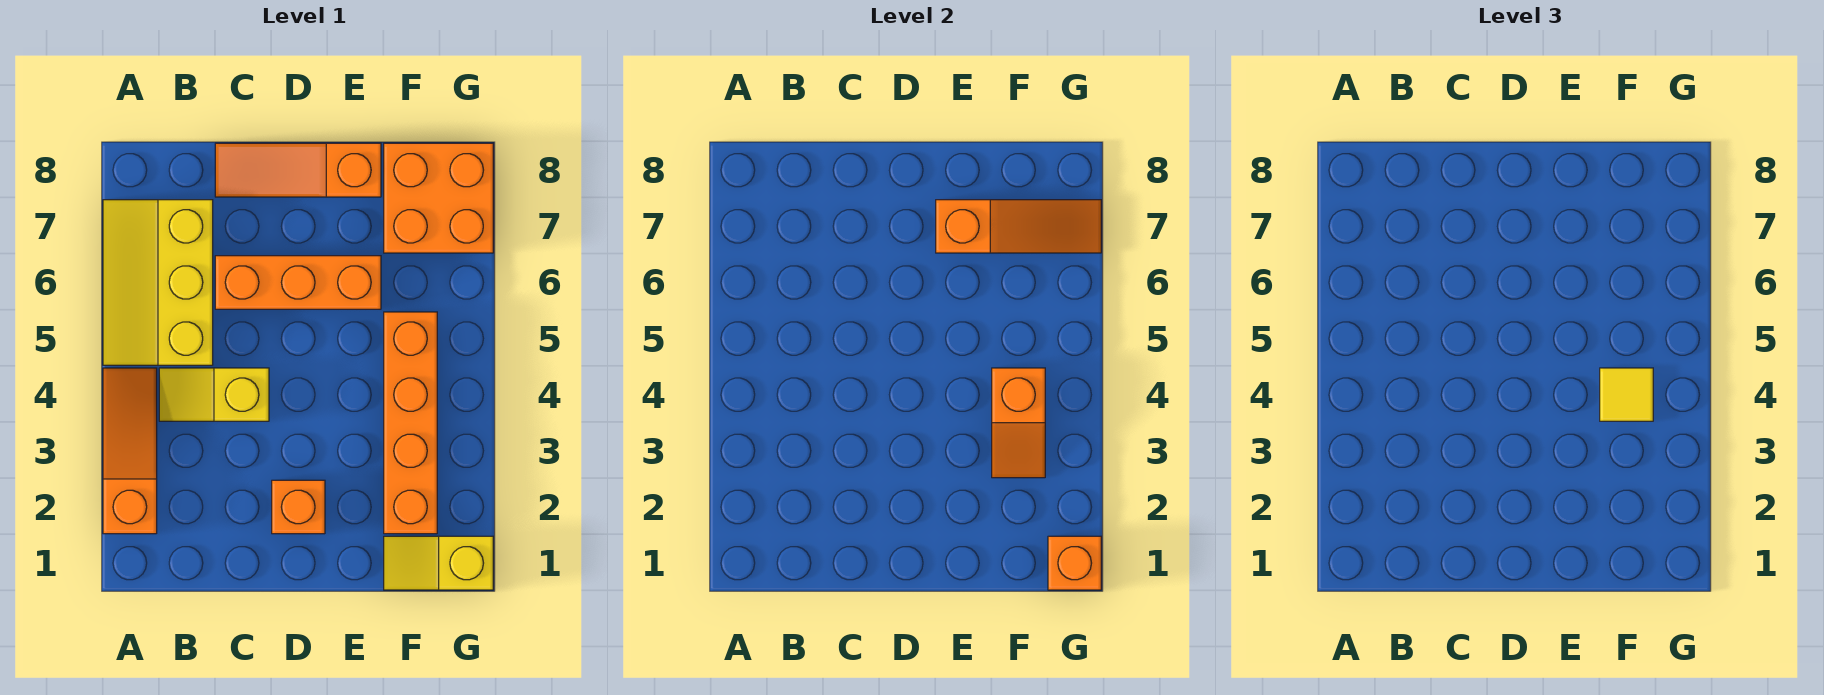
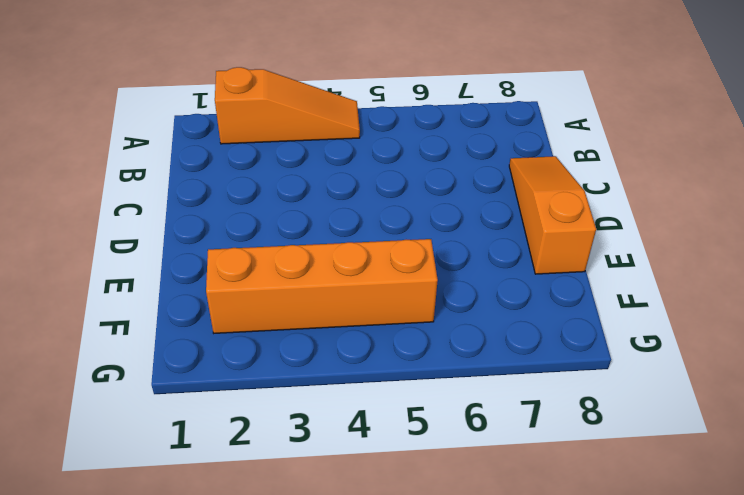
none -> yellow 2x3 slope [103,200,213,365]
none -> yellow 1x2 slope [159,368,269,421]
none -> orange 1x3 brick [215,256,381,309]

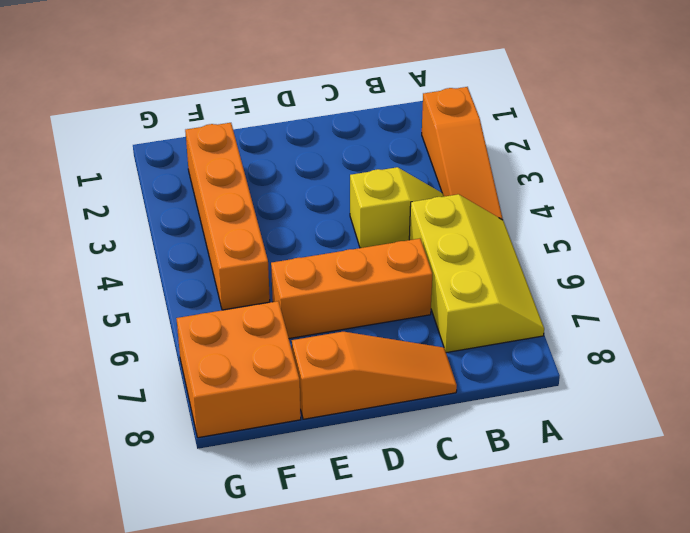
none -> orange 1x1 brick [272,480,325,534]
none -> yellow 1x2 slope [384,536,493,590]
none -> orange 1x3 slope [936,200,1101,253]

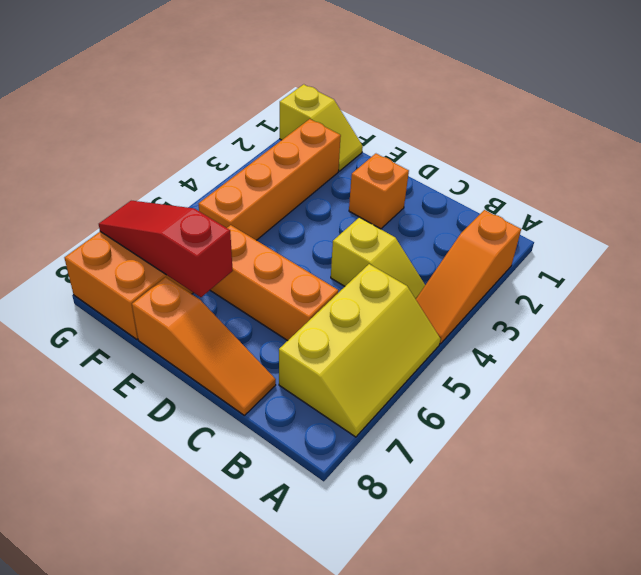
red 1x3 slope [99,201,233,297] -> orange 1x3 slope [936,200,1101,253]
none -> orange 1x2 slope [992,368,1045,478]
none -> orange 1x1 brick [1048,536,1101,590]
none -> yellow 1x1 tile [1600,368,1653,421]

